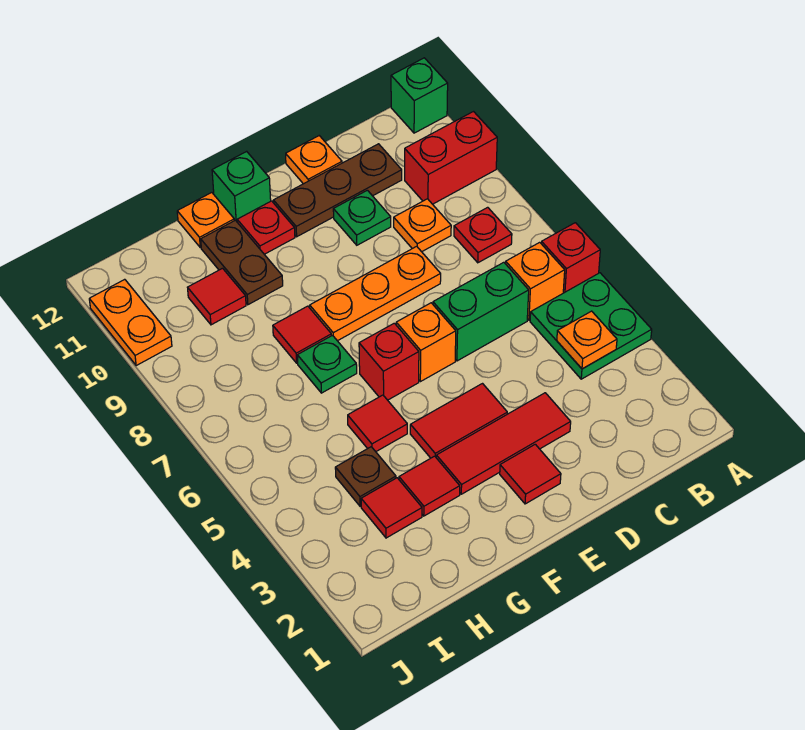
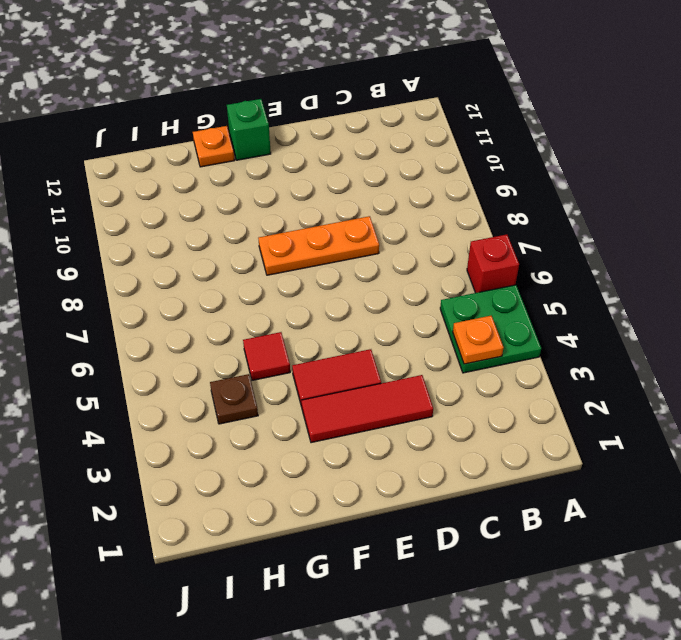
none -> red 1x2 brick [405,112,497,204]
none -> green 1x1 brick [391,58,448,133]
none -> orange 1x1 brick [506,242,565,320]
none -> red 1x1 plate [454,207,512,263]

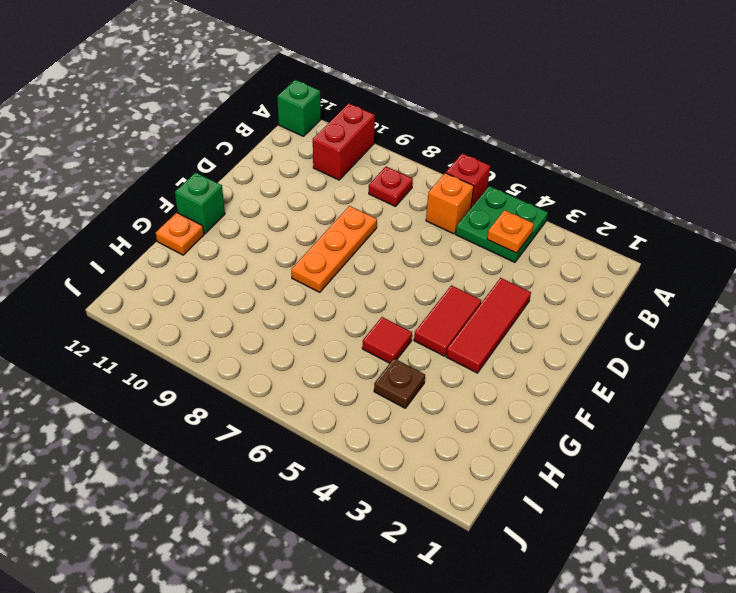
none -> green 1x2 brick [433,262,529,361]
none -> orange 1x1 plate [394,199,451,252]
none -> brown 1x3 plate [273,144,402,237]
none -> green 1x1 plate [333,190,391,245]

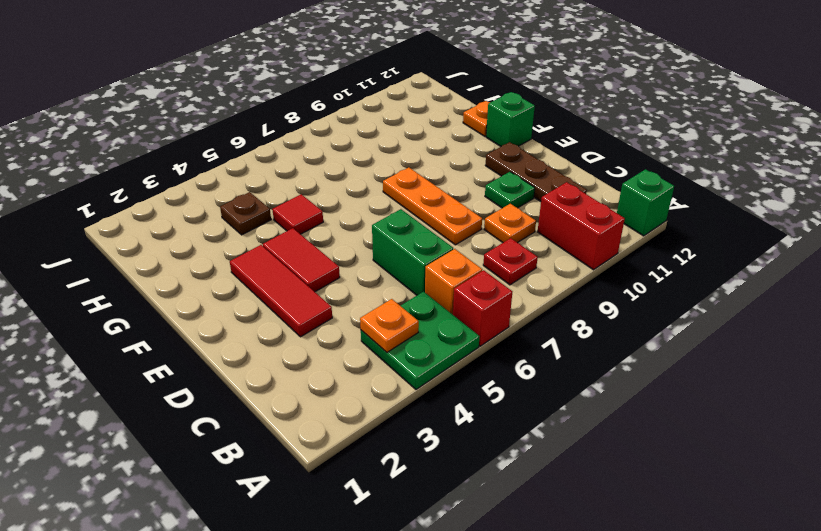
none -> orange 1x1 plate [286,136,342,184]
none -> red 1x1 tile [500,444,561,504]
none -> orange 1x1 brick [396,303,456,382]
none -> red 1x1 brick [359,323,419,400]

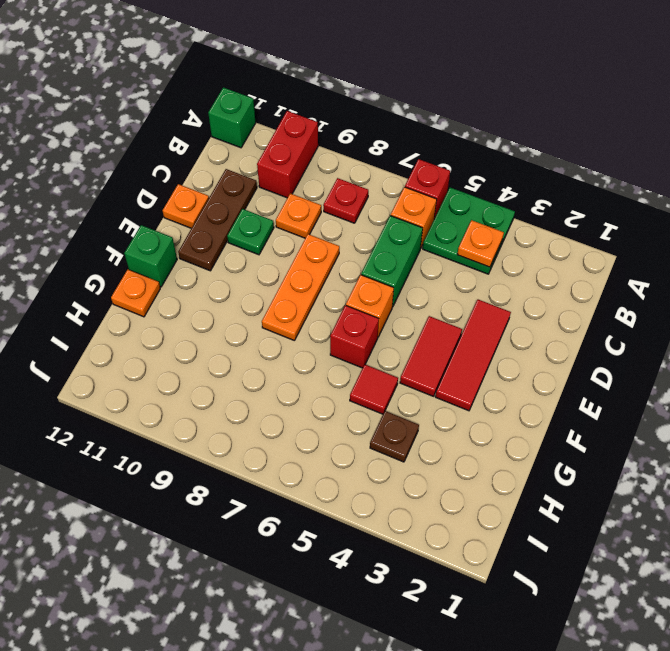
none -> red 1x1 tile [500,444,561,504]
none -> red 1x1 plate [237,201,295,254]
none -> red 1x1 tile [399,456,460,516]
none -> green 1x1 plate [297,335,357,393]

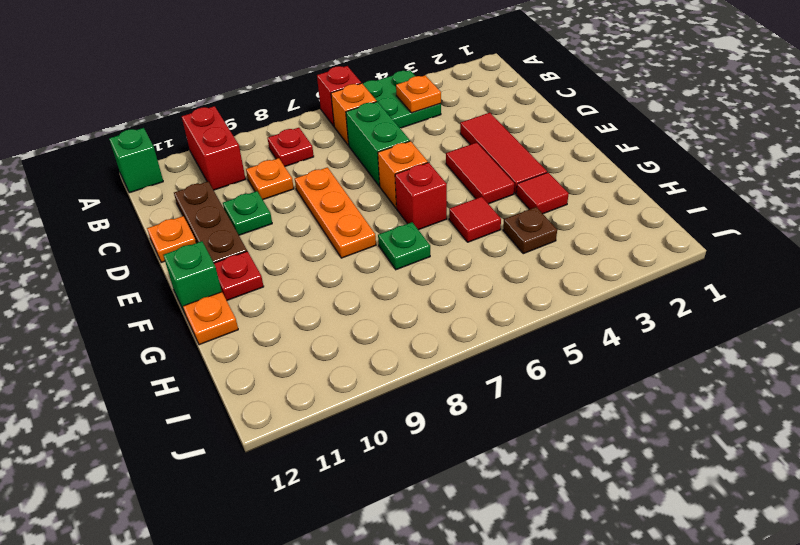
none -> red 1x1 tile [500,444,561,504]
none -> red 1x1 tile [273,306,331,363]
none -> brown 1x2 plate [201,220,283,305]
none -> red 1x1 tile [361,478,422,538]

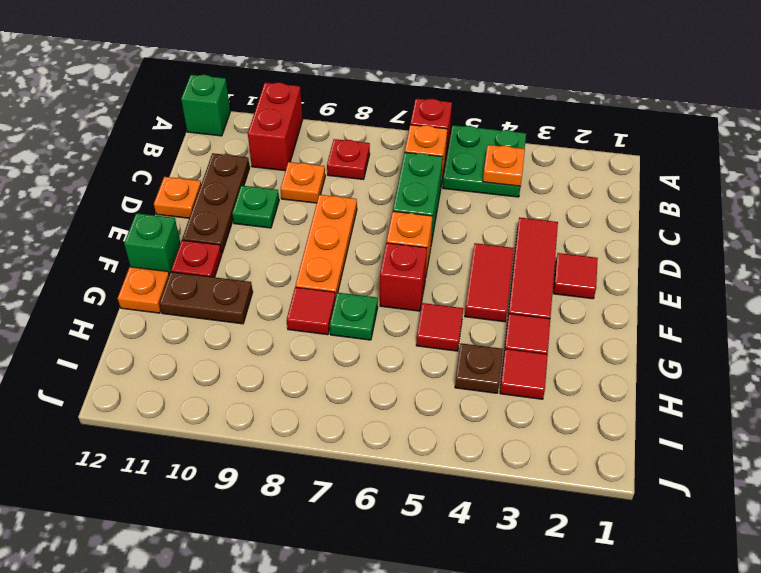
none -> red 1x1 tile [188,268,246,325]
none -> orange 1x2 plate [89,279,172,366]

